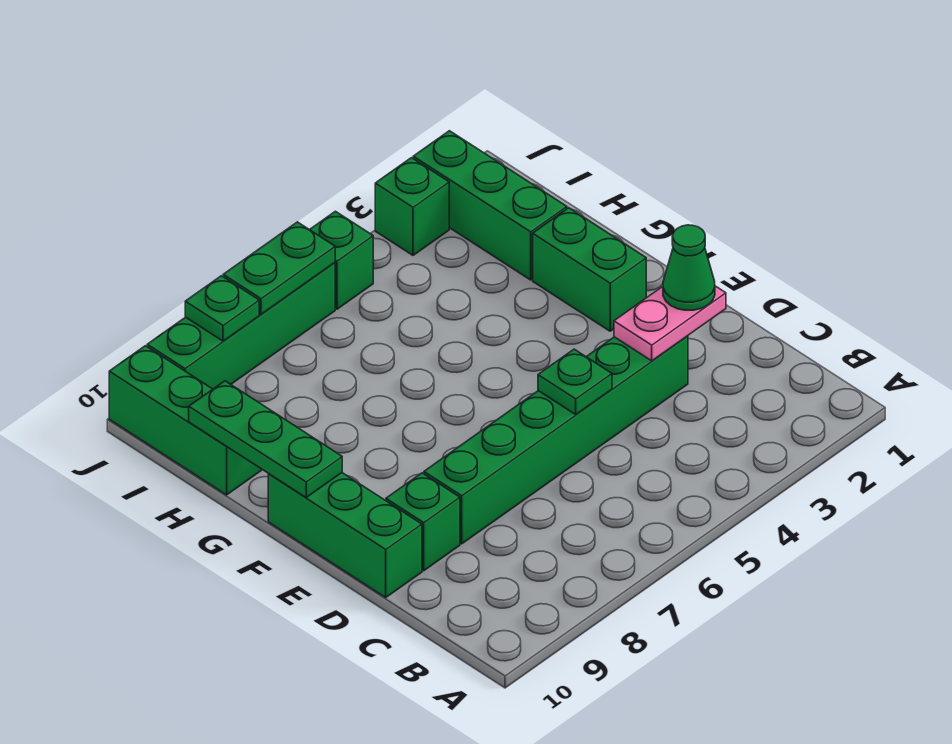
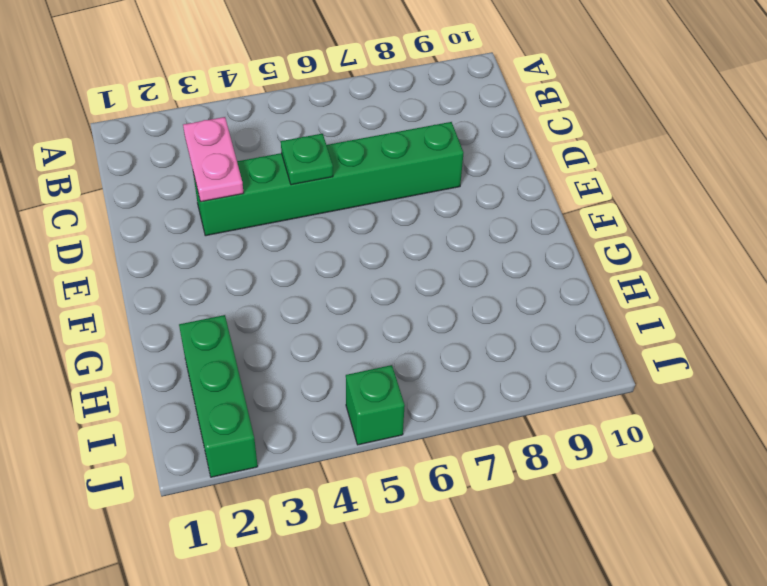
pink 1x2 plate [183,117,244,202] -> pink 1x2 plate turned to [614,286,726,361]
none -> green 1x1 brick [386,473,460,571]
none -> green 1x3 brick [268,473,422,597]
none -> green 1x2 brick [533,208,646,331]

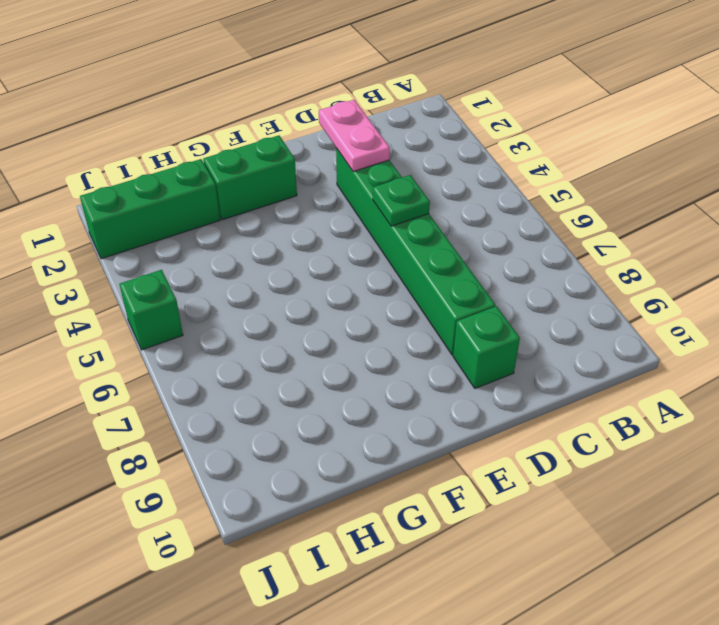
none -> green 1x3 brick [268,473,422,597]
none -> green 1x3 brick [109,346,262,495]
none -> green 1x1 brick [375,158,449,255]

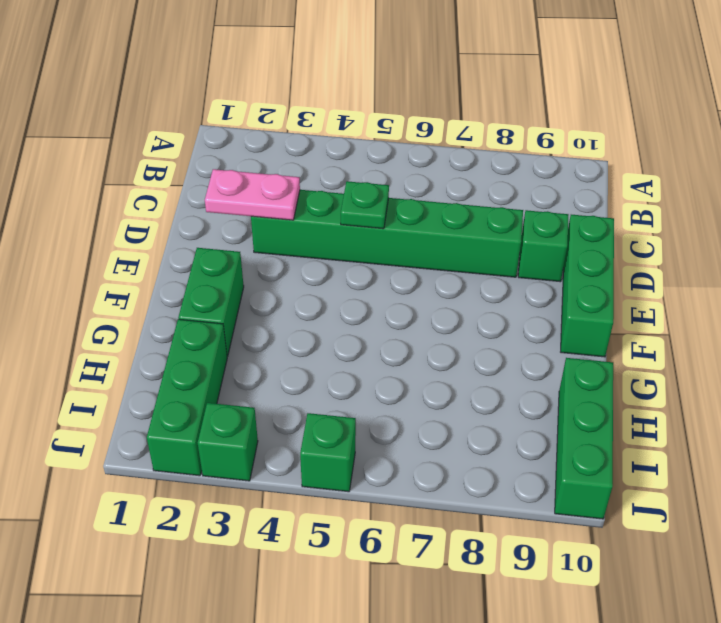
none -> green 1x4 brick [147,263,335,389]
none -> green 1x3 plate [189,381,342,497]
none -> green 1x2 plate [223,222,335,314]

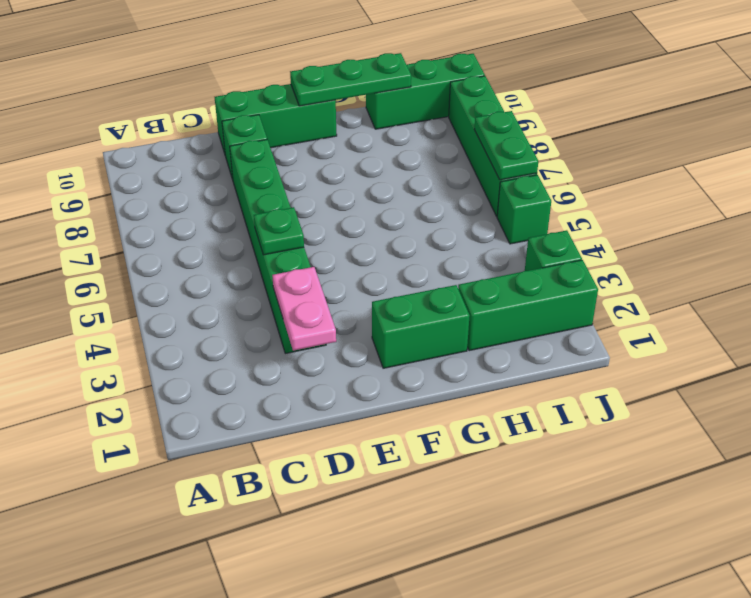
none -> green 1x1 plate [185,276,259,341]
none -> green 1x1 cone [663,225,715,310]

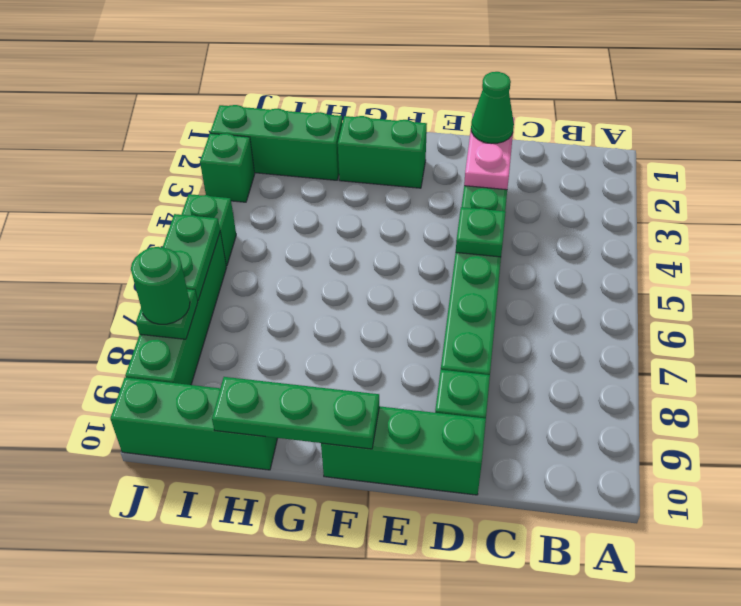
green 1x1 round brick [131,247,190,324] -> none

